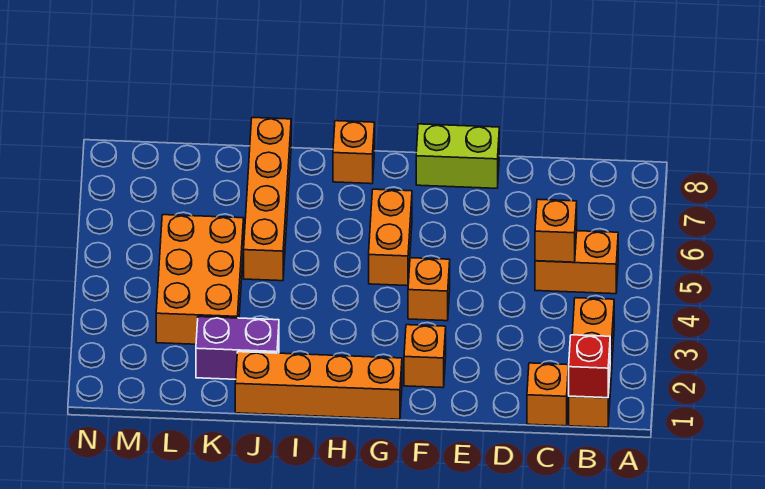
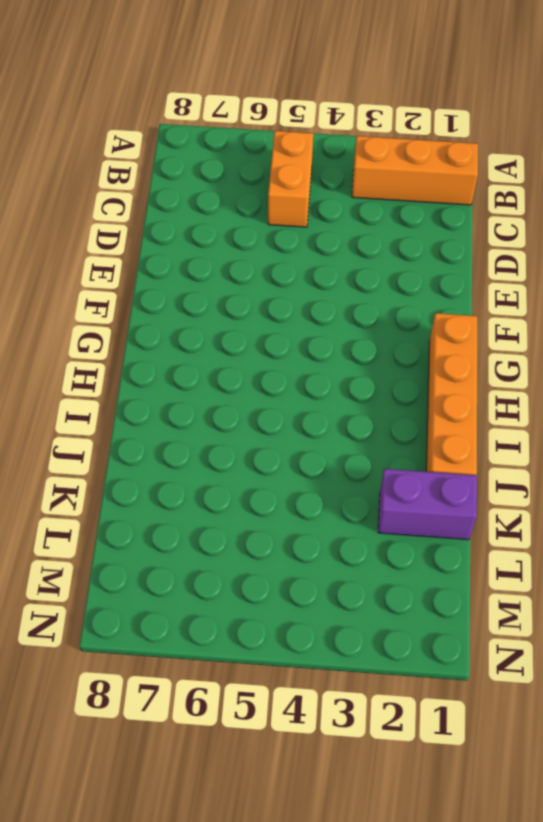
purple 1x2 brick [378,469,477,540] -> purple 1x2 brick turned to [196,317,279,379]
none -> orange 1x1 brick [527,363,569,426]
none -> lime 1x2 brick [416,124,499,188]
none -> orange 1x1 brick [404,325,446,388]

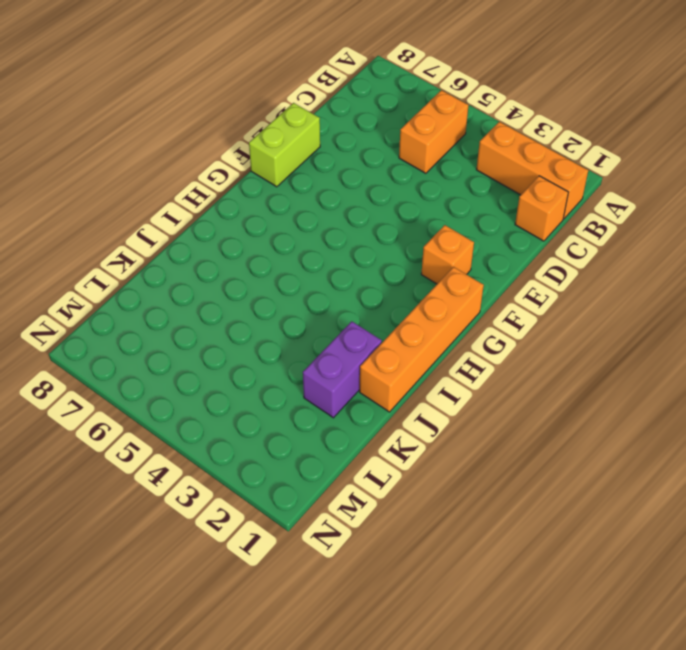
none -> orange 1x1 brick [408,258,450,321]
none -> orange 1x2 brick [369,189,412,286]
none -> orange 1x1 brick [333,121,375,184]

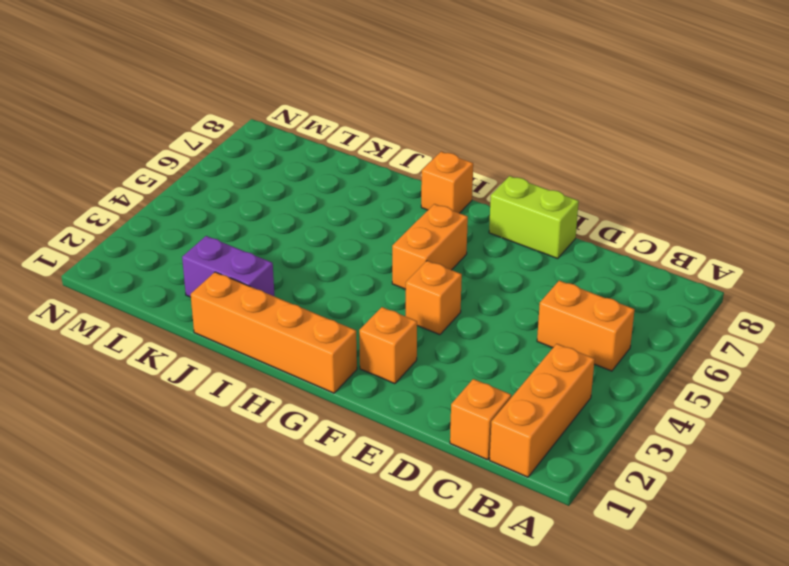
none -> orange 1x4 brick [244,118,291,281]
none -> orange 2x3 brick [156,215,244,344]
none -> red 1x1 brick [569,335,610,398]

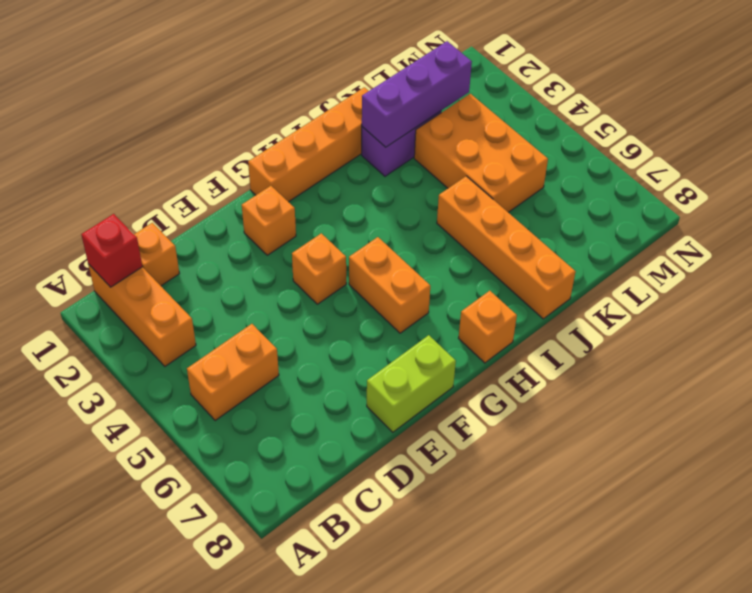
purple 1x3 brick [362,41,472,147] -> none
none -> orange 1x1 brick [535,199,577,262]

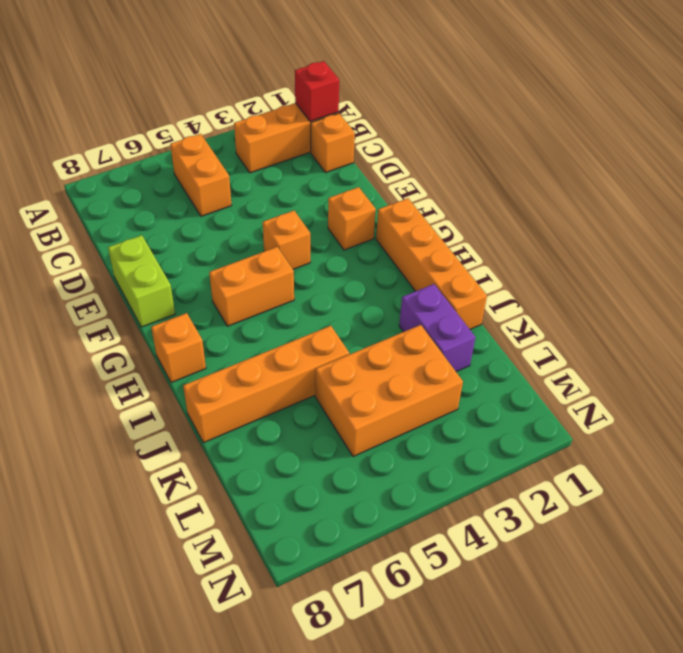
none -> orange 1x1 brick [535,199,577,262]

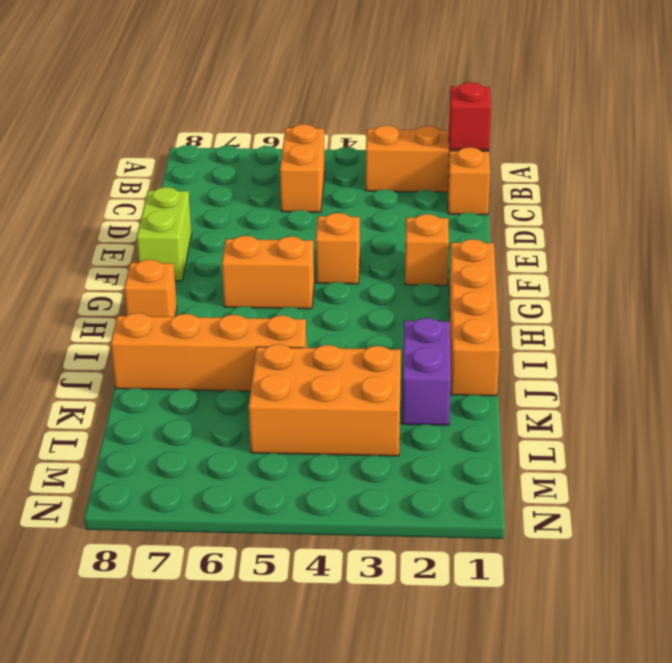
none -> orange 1x1 brick [535,199,577,262]

